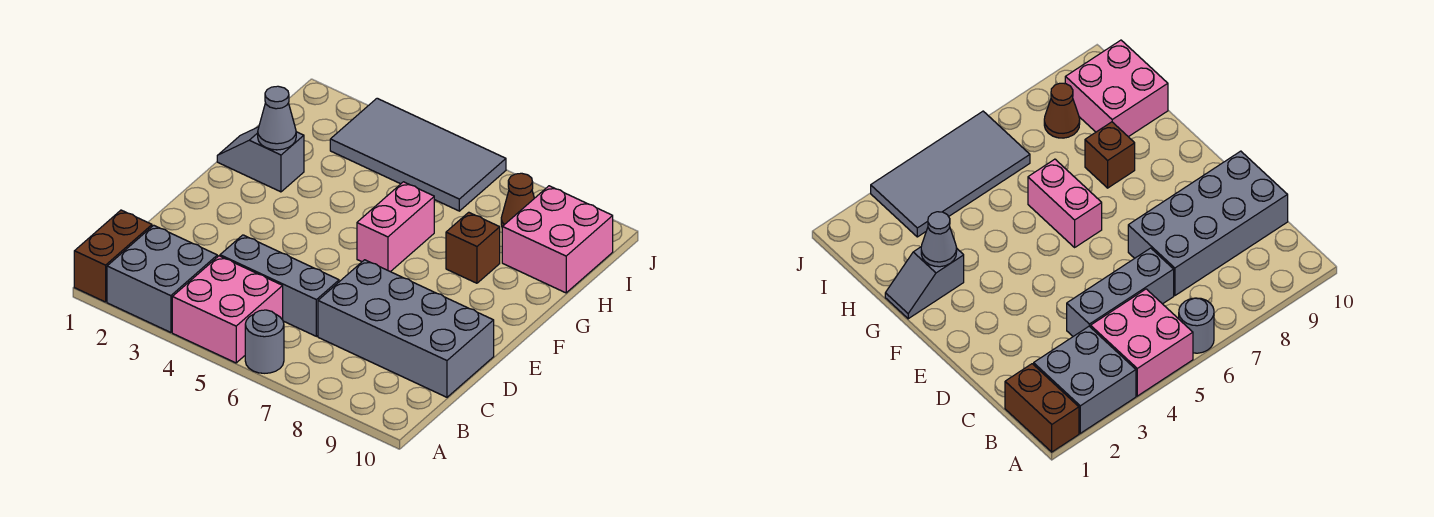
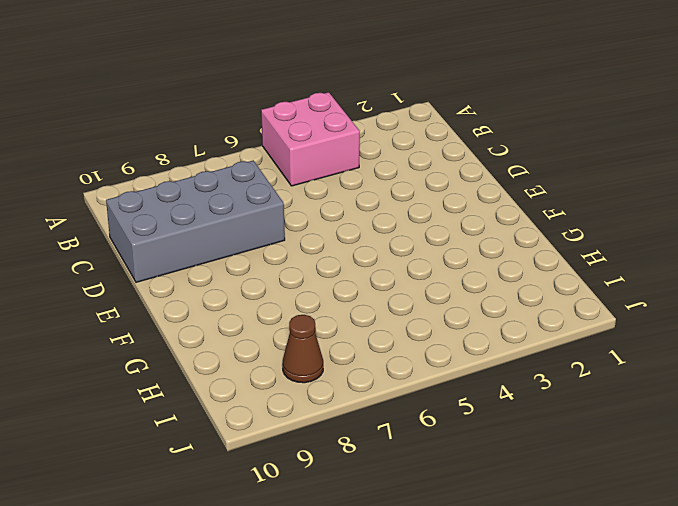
none -> brown 1x2 brick [74,210,152,302]
none -> grey 2x2 brick [107,225,217,332]
none -> grey 1x1 round brick [245,310,284,373]

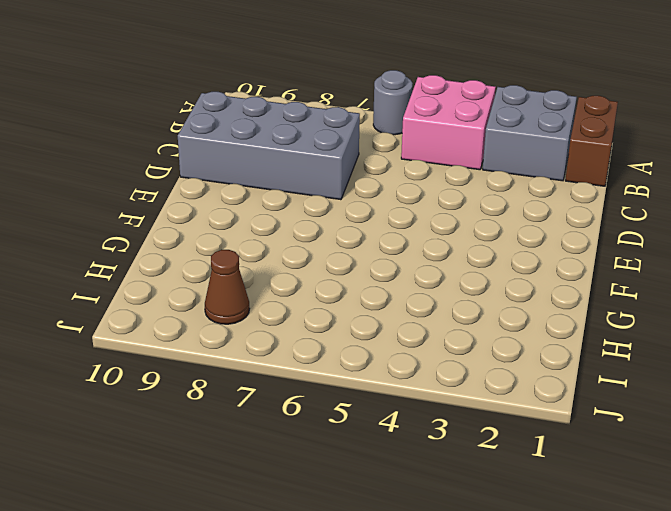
none -> grey 1x3 brick [220,235,339,336]
none -> pink 1x2 brick [357,182,434,272]
none -> grey 1x2 slope [217,127,304,192]

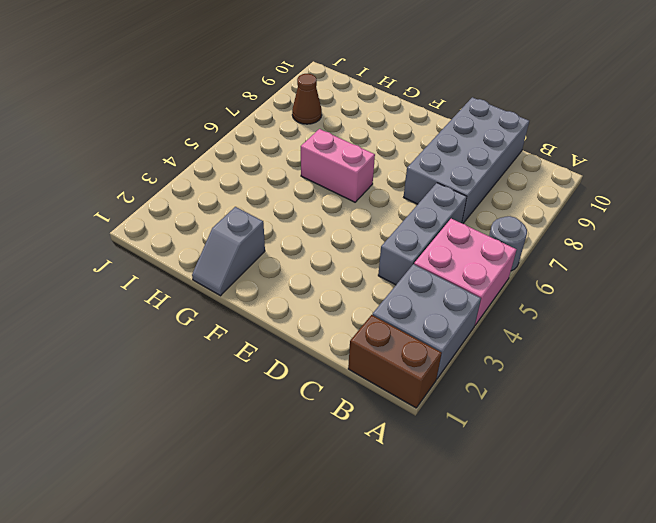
none -> brown 1x1 brick [446,212,500,283]
none -> pink 2x2 brick [502,186,613,293]
none -> grey 2x4 tile [330,98,506,211]

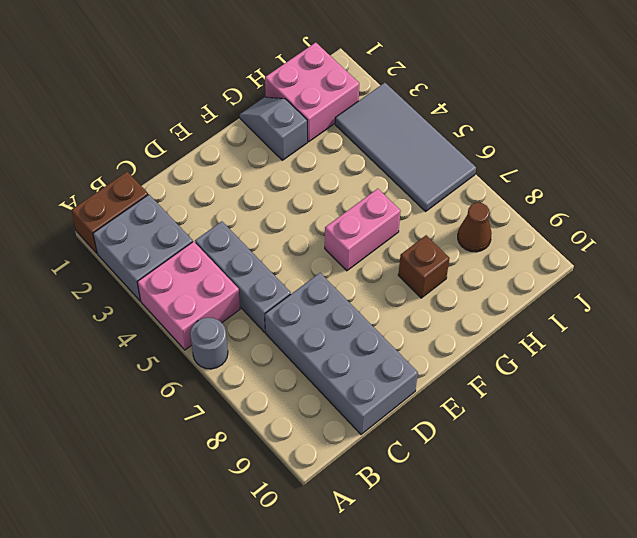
pink 2x2 brick [265,42,359,142] -> pink 2x2 brick moved to [502,186,613,293]
none -> grey 1x1 cone [258,86,296,150]

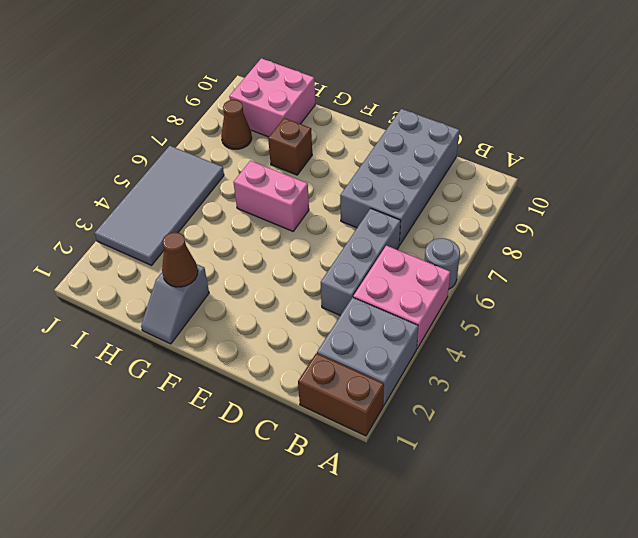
brown 1x1 cone [162,232,198,287] -> grey 1x1 cone [258,86,296,150]

